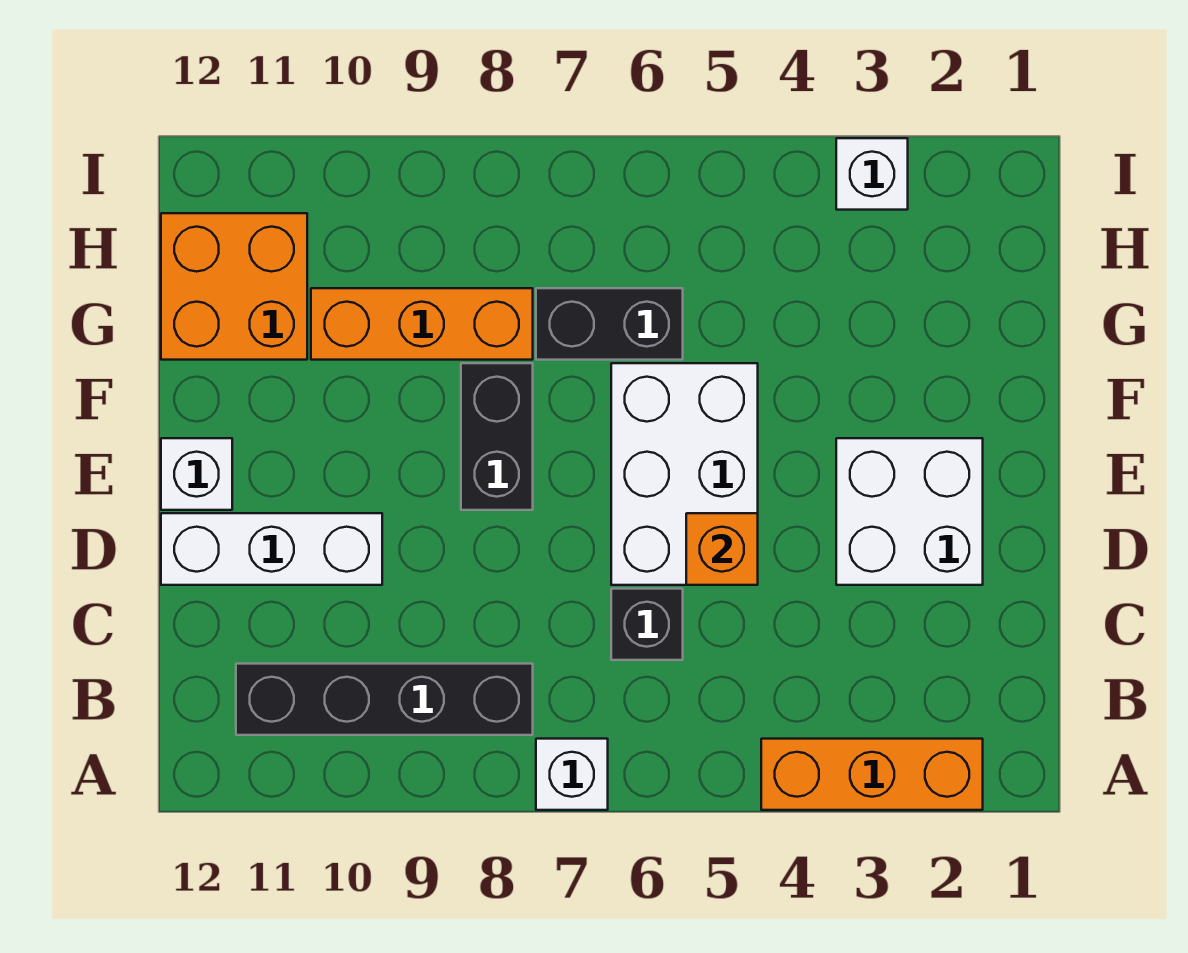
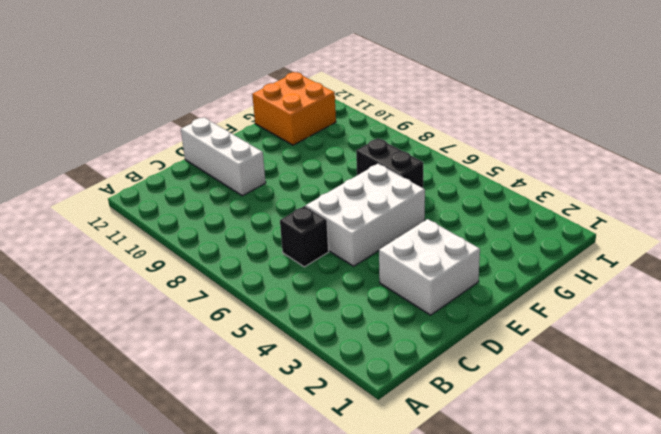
none -> orange 1x3 brick [761,739,983,810]
none -> white 1x1 brick [536,739,608,810]
none -> black 1x4 brick [236,664,533,735]

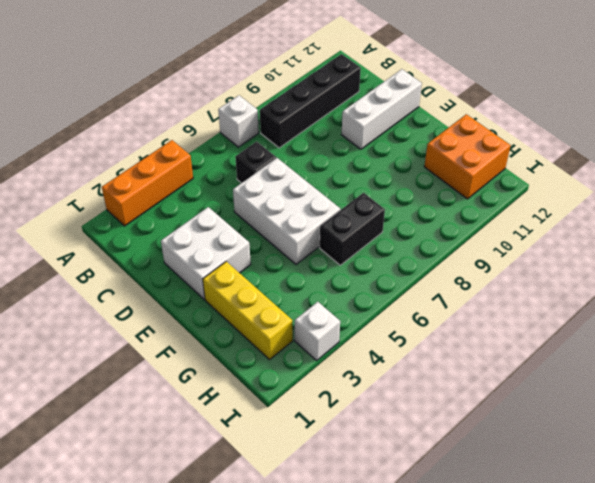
yellow 1x3 brick [203,261,293,360] -> none
none -> black 1x2 brick [461,363,533,510]
none -> white 1x1 brick [161,438,232,510]
none -> orange 1x3 brick [311,288,533,360]

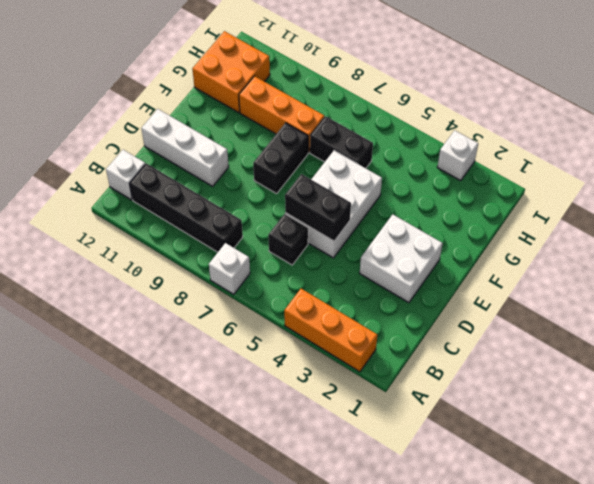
white 1x1 brick [106,150,145,200] -> white 1x1 brick moved to [161,438,232,510]
black 1x2 brick [285,174,351,241] -> orange 1x1 brick [686,513,758,585]

